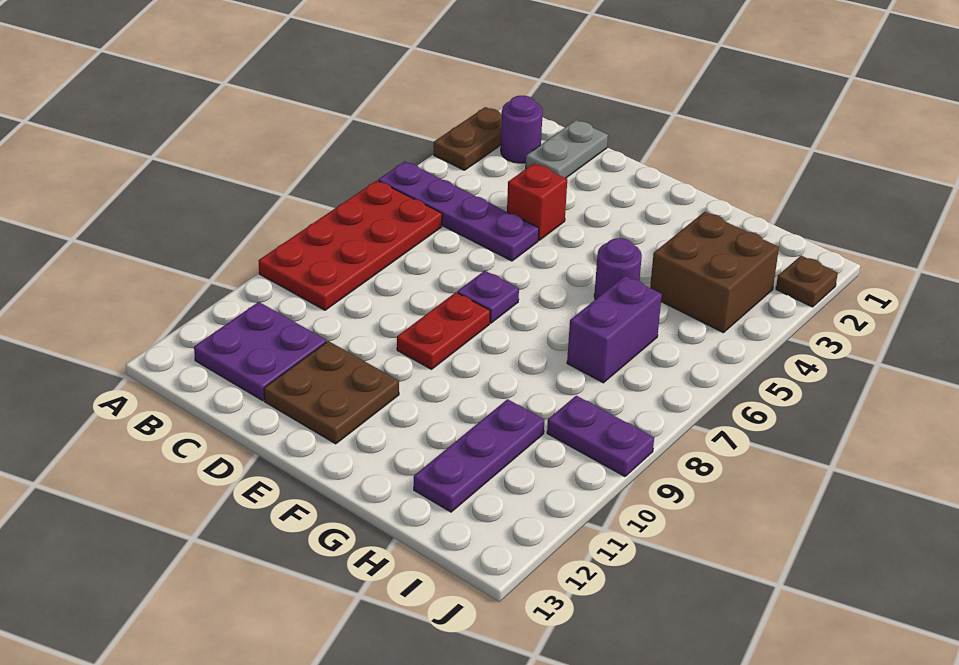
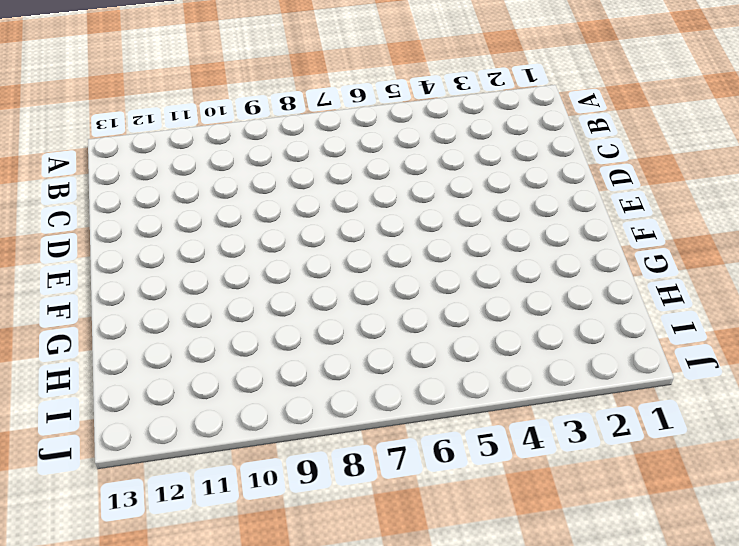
none -> brown 1x2 plate [434,107,502,170]
none -> purple 1x4 plate [378,162,539,261]
none -> red 2x4 plate [258,180,442,310]

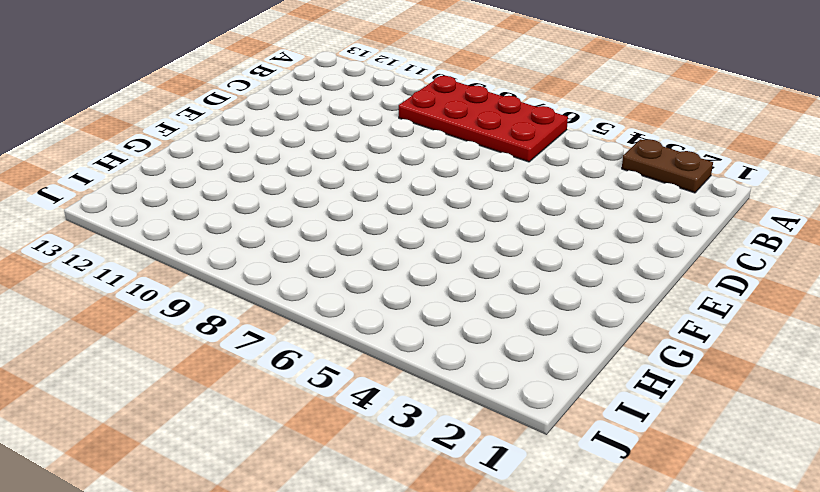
none -> purple 1x4 plate [378,162,539,261]
none -> purple 1x1 round brick [501,96,543,163]
none -> purple 2x2 plate [194,302,327,401]

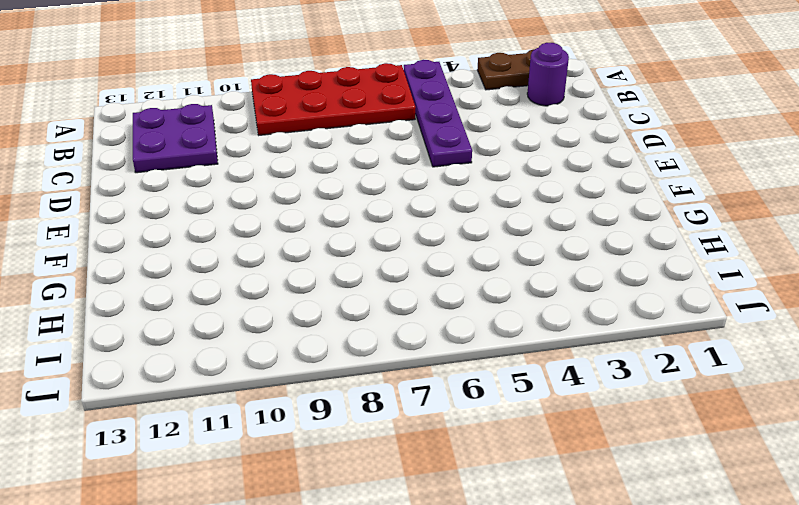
none -> grey 1x2 plate [526,120,608,178]
none -> red 1x1 brick [507,163,567,240]
none -> brown 2x2 plate [264,341,399,444]

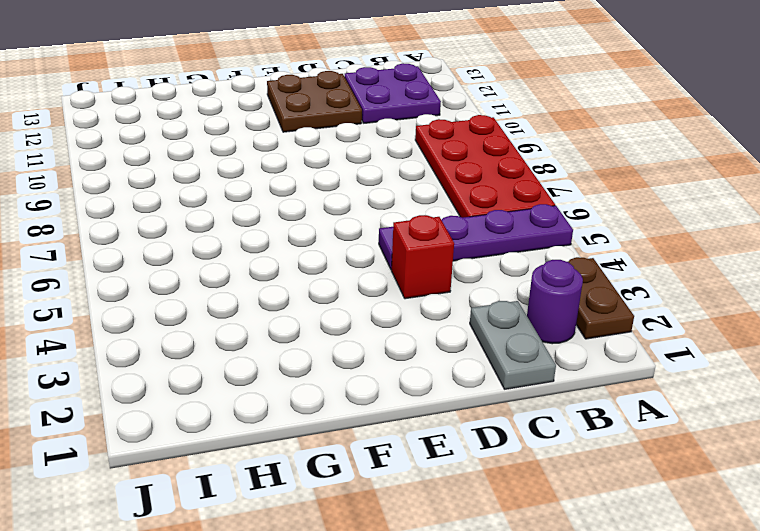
none -> purple 1x1 plate [457,271,519,323]
none -> red 1x2 plate [397,292,490,369]
none -> purple 1x1 round brick [594,238,642,300]

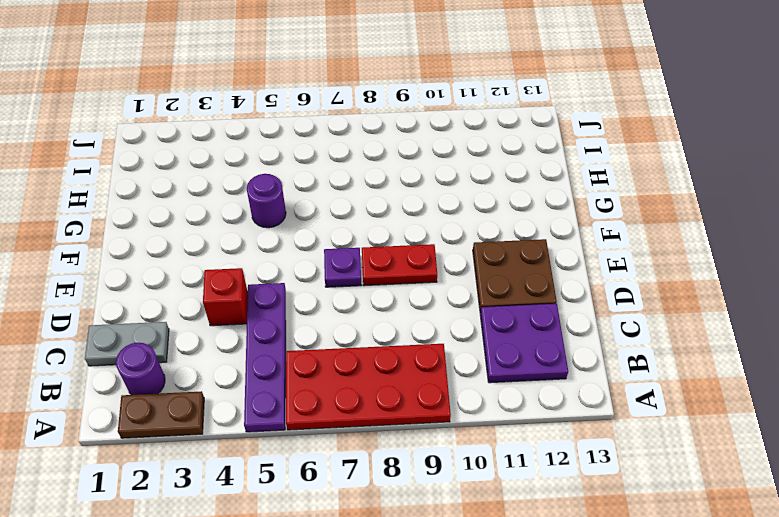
none -> brown 2x2 brick [650,212,779,333]
none -> purple 1x2 brick [567,276,662,383]
none -> purple 1x3 plate [414,399,544,512]

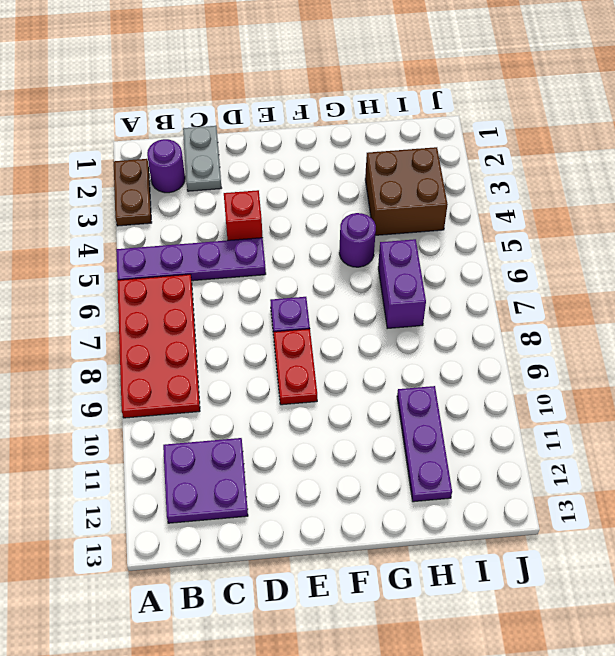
none -> brown 2x2 plate [264,341,399,444]
none -> purple 1x2 plate [547,396,654,476]
none -> brown 1x1 plate [776,256,838,307]

